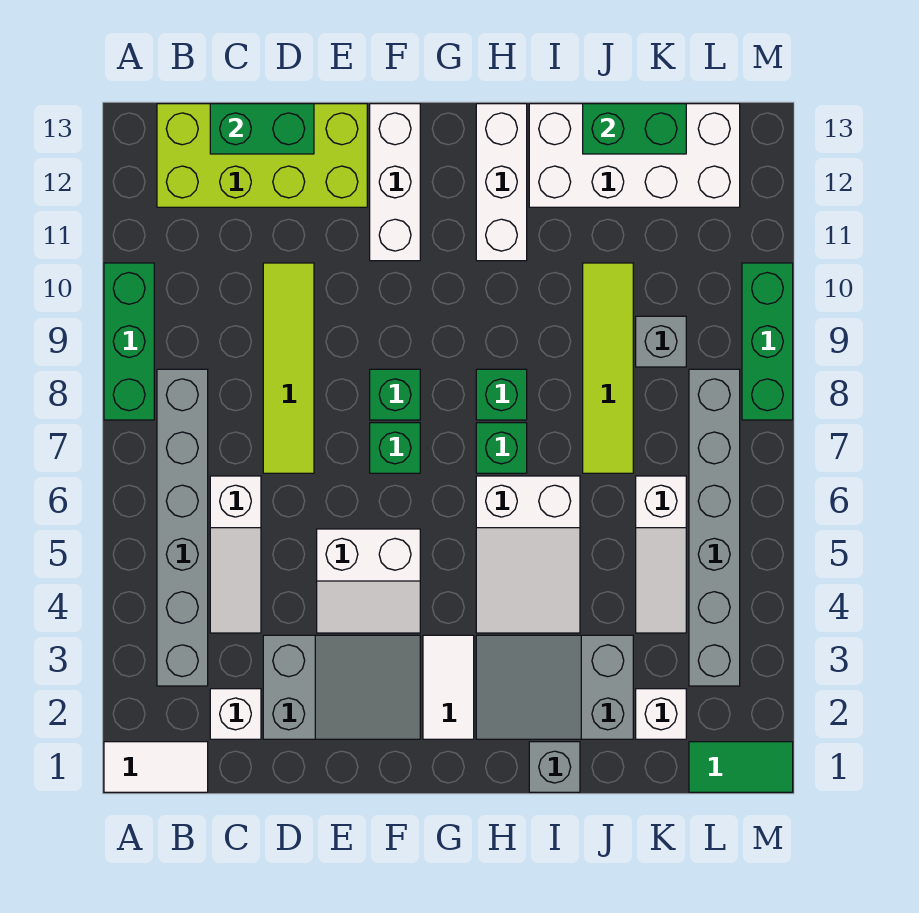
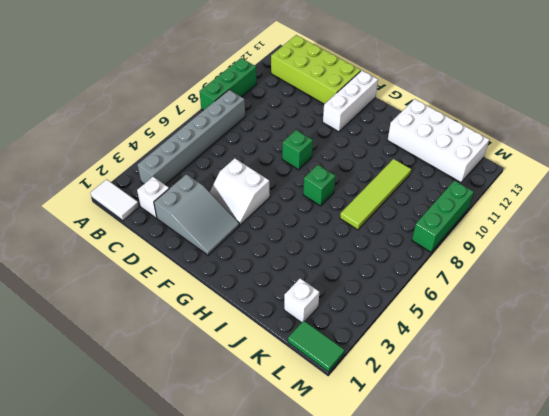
none -> white 1x3 slope [210,476,261,633]
none -> lime 1x4 tile [263,263,314,473]
none -> green 1x1 brick [370,423,420,473]

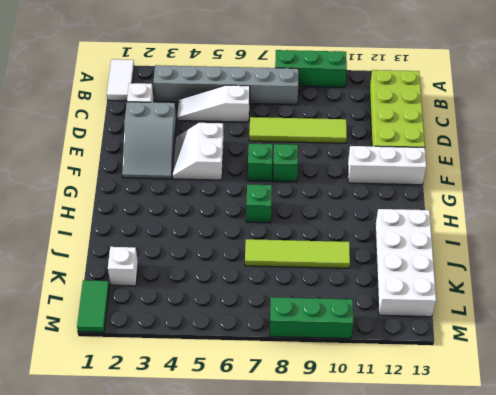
none -> white 1x2 tile [423,635,474,739]
none -> grey 2x3 slope [476,635,633,739]
none -> white 2x3 slope [476,476,580,633]

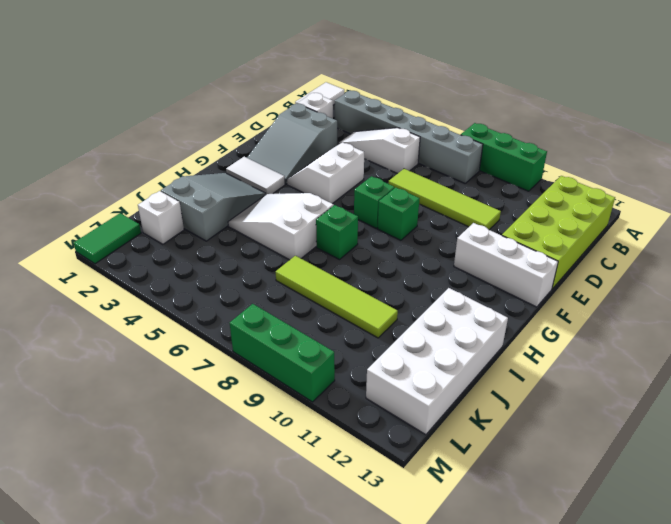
none -> green 1x1 brick [476,369,527,420]
none -> white 1x3 brick [476,104,527,261]
none -> grey 1x1 brick [529,742,580,792]

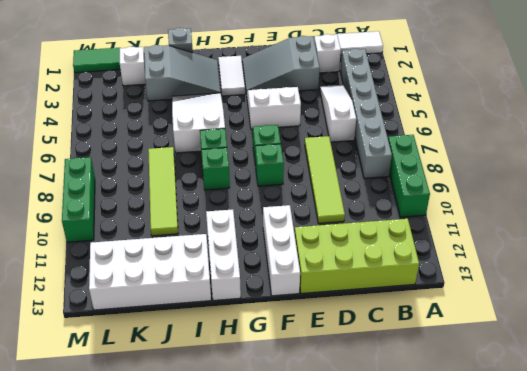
none -> white 1x3 slope [636,476,686,633]
none -> grey 1x1 brick [636,316,686,367]
none -> grey 1x6 brick [689,369,740,686]

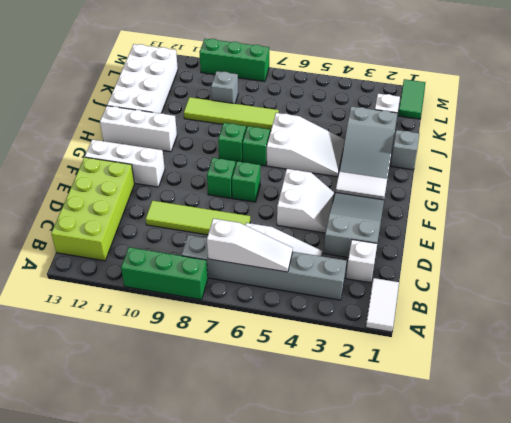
white 1x3 slope [207,219,293,272] -> white 1x3 slope moved to [636,476,686,633]
none -> grey 1x6 brick [689,369,740,686]
none -> green 1x2 brick [210,104,314,154]
none -> green 1x2 brick [583,104,686,154]

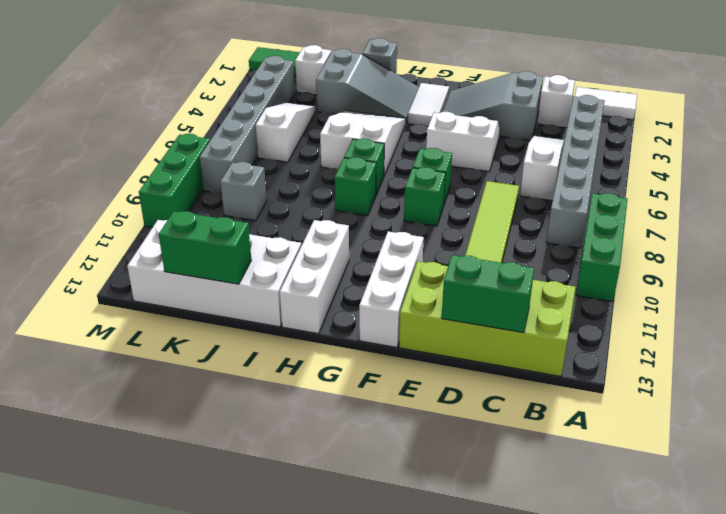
none -> lime 1x4 tile [583,263,633,473]

